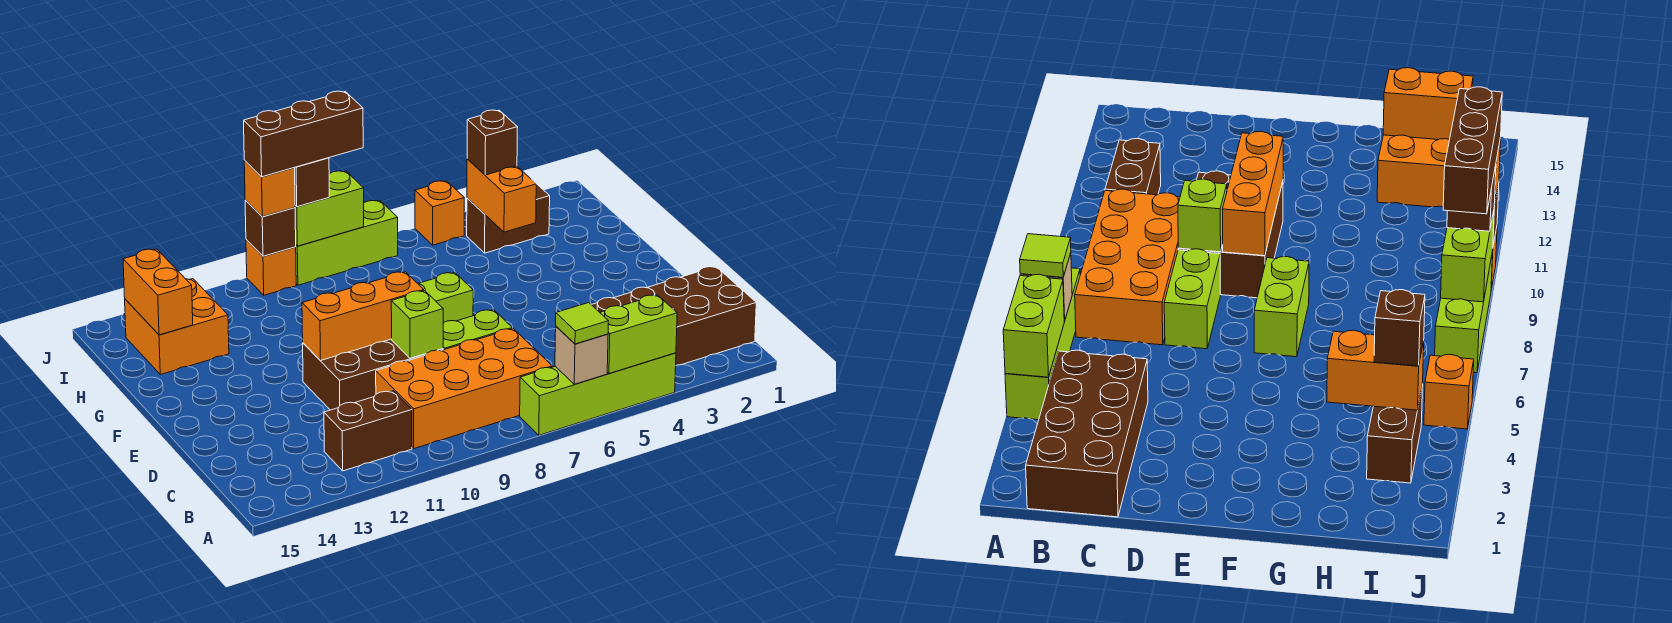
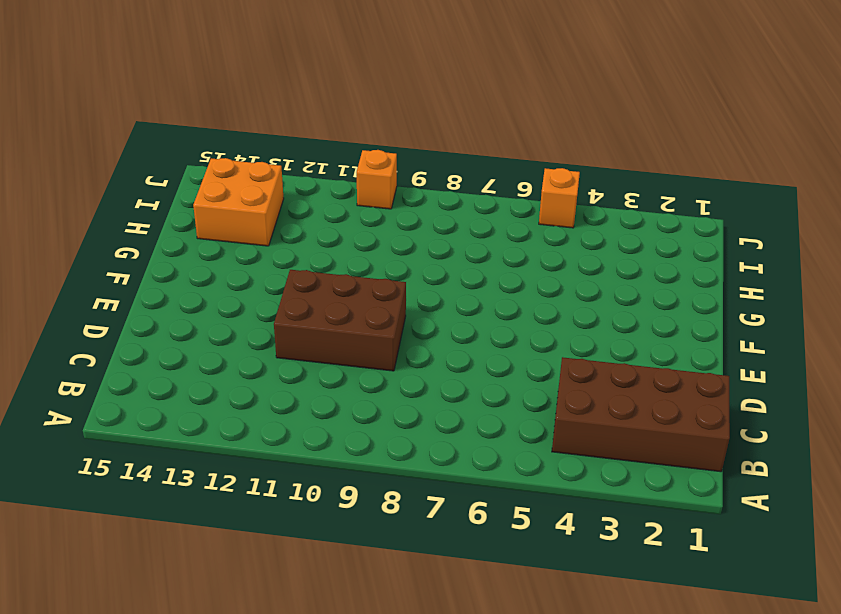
none -> lime 1x4 brick [520,353,676,435]
none -> orange 2x4 brick [376,328,552,449]
none -> brown 1x2 brick [324,391,412,471]

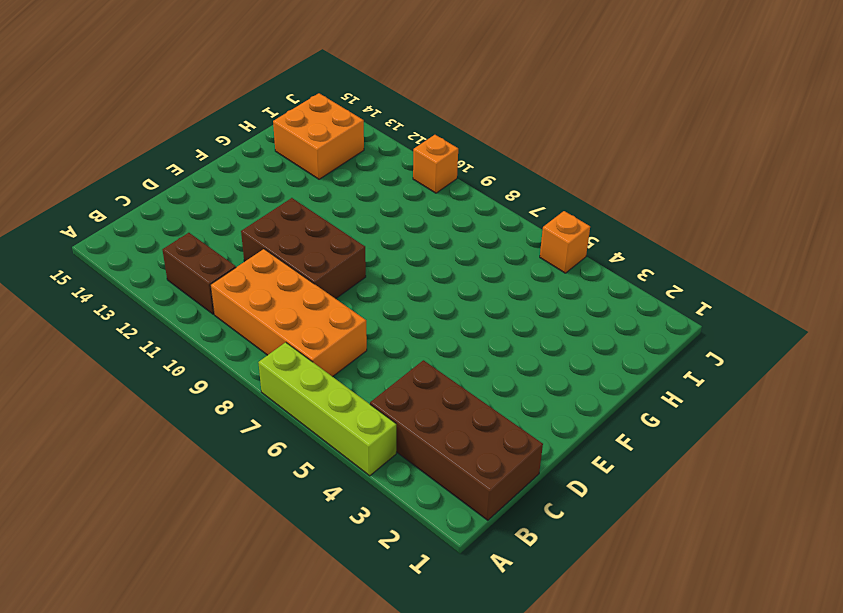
none -> lime 1x2 brick [443,310,512,350]
none -> lime 1x2 brick [418,273,473,323]
none -> brown 1x2 brick [467,179,550,253]

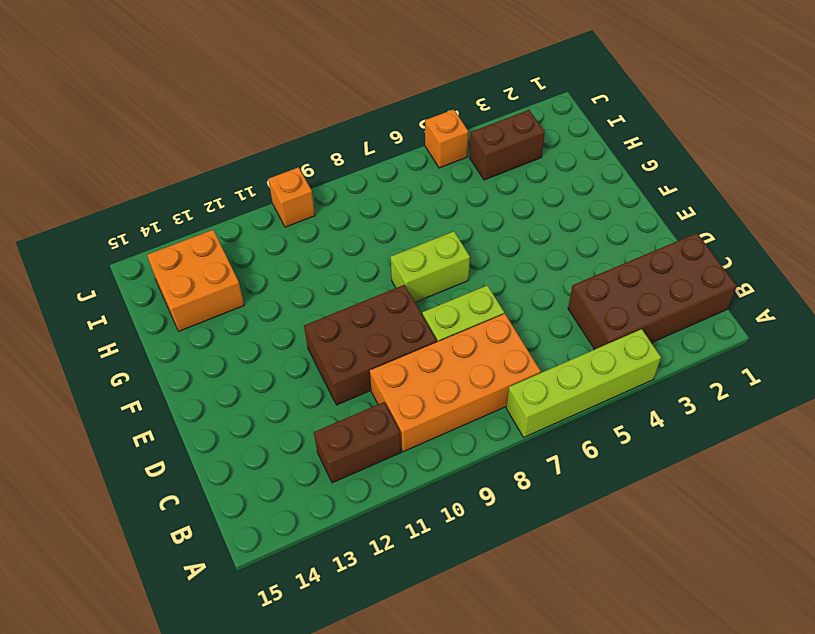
none -> lime 1x3 brick [296,201,398,285]
none -> lime 1x2 brick [600,295,677,373]
none -> tan 1x1 brick [555,327,608,384]

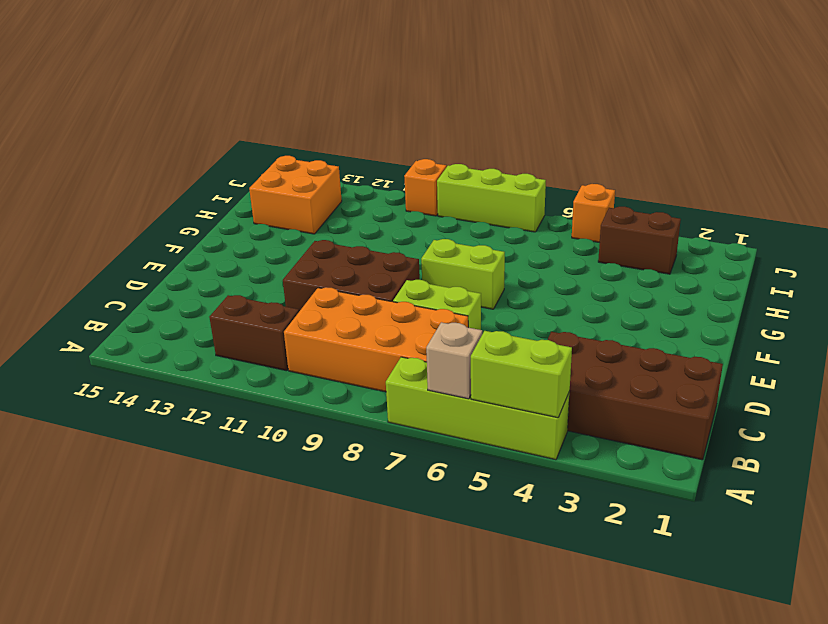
none -> lime 1x1 brick [391,291,443,358]
none -> orange 1x3 brick [302,272,424,361]
none -> orange 1x2 brick [467,159,536,232]

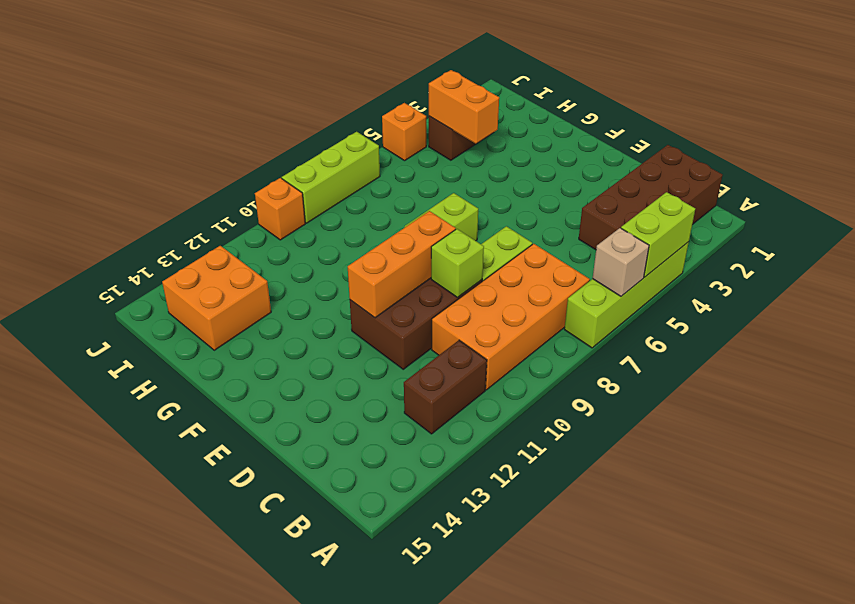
none -> orange 1x2 brick [123,249,193,335]
none -> lime 1x2 brick [295,171,364,246]
none -> brown 1x1 brick [245,200,296,256]

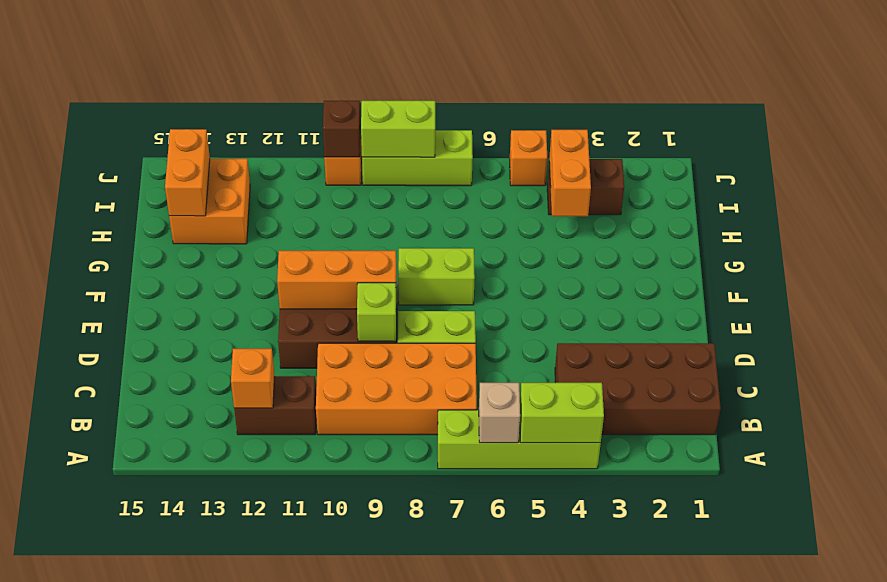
orange 1x1 brick [231,349,275,408] -> orange 1x1 brick moved to [244,161,295,217]
none -> lime 1x1 tile [556,303,608,344]
none -> brown 1x1 brick [467,110,518,175]
none -> brown 1x1 brick [295,158,329,207]

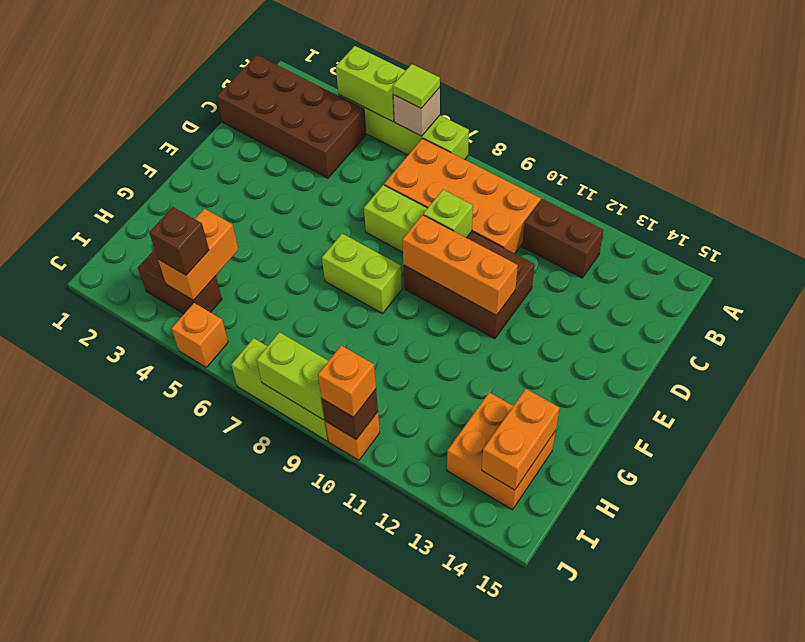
none -> brown 1x1 brick [295,158,329,207]
none -> brown 1x3 brick [244,91,363,177]

